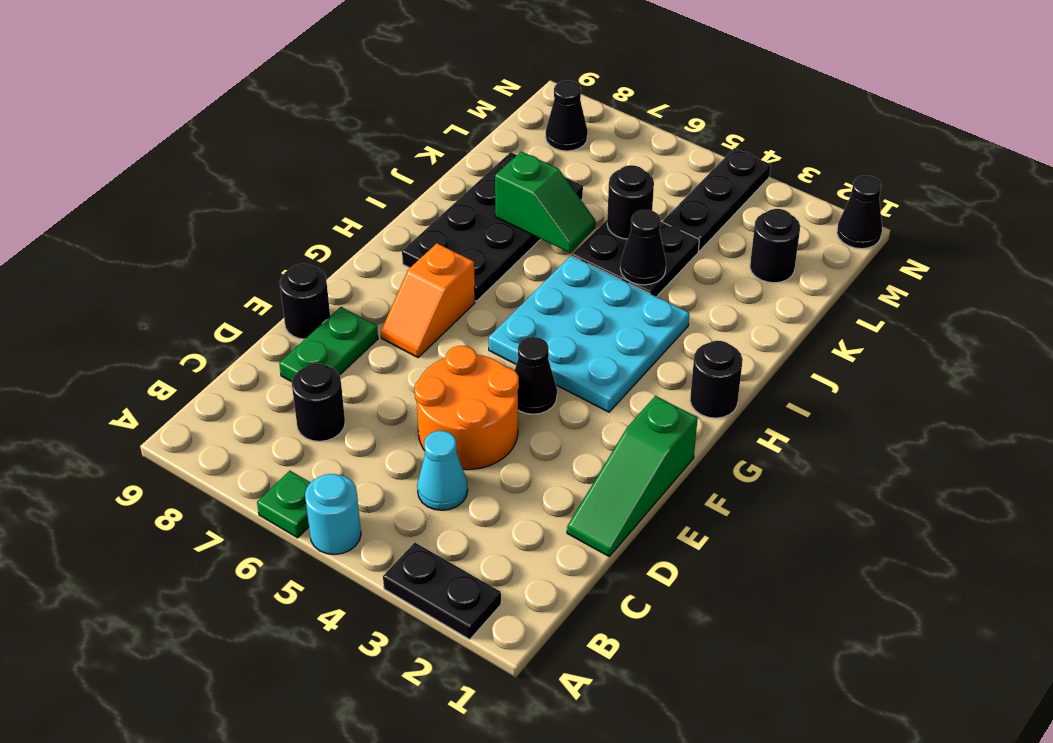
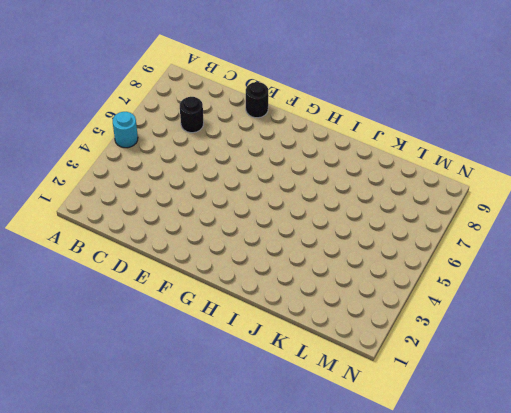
none -> black 1x2 plate [383,543,501,639]
none -> green 1x1 plate [257,471,311,538]
none -> cyan 1x1 cone [417,431,468,510]

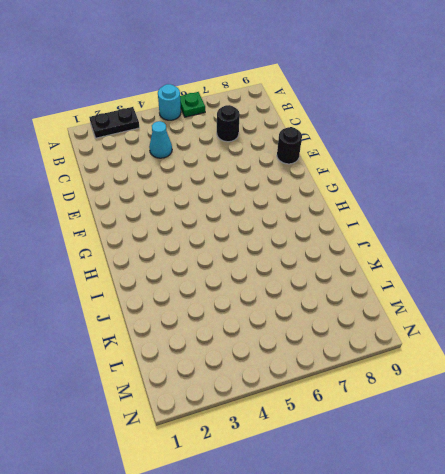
none -> green 1x3 slope [567,396,698,556]
none -> orange 2x2 round brick [414,346,519,470]
none -> green 1x2 plate [279,307,378,382]

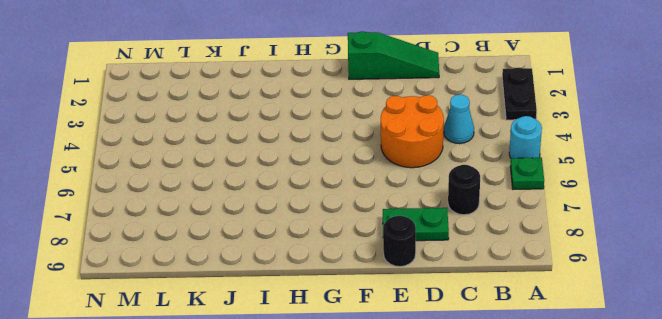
none -> black 1x1 cone [515,337,557,414]
none -> orange 1x2 slope [381,243,475,357]
none -> cyan 3x3 plate [489,256,689,412]

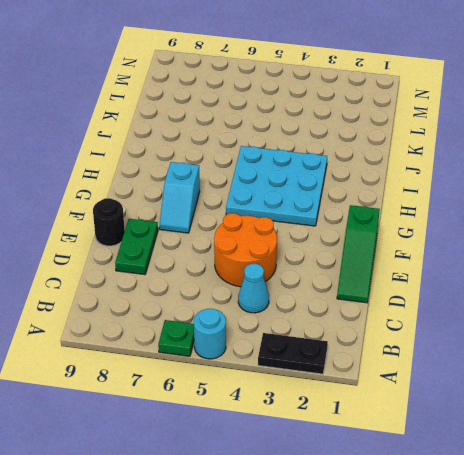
cyan 1x2 slope [160,162,200,233] -> orange 1x2 slope [381,243,475,357]
none -> black 1x1 round brick [292,363,345,441]
none -> black 1x1 cone [515,337,557,414]
none -> black 1x1 round brick [690,341,743,418]

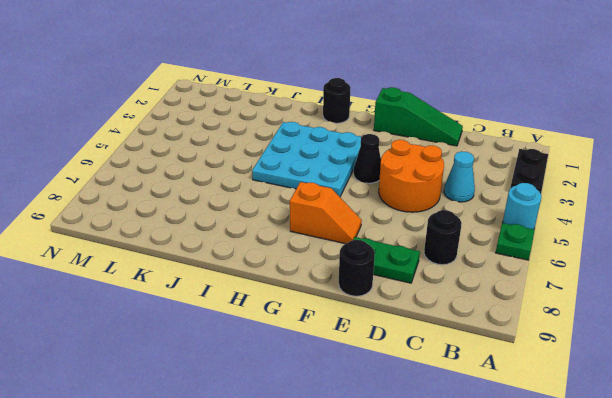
none -> black 2x4 plate [402,152,583,301]
none -> black 2x2 plate [572,220,699,297]
none -> black 1x1 round brick [750,209,800,283]

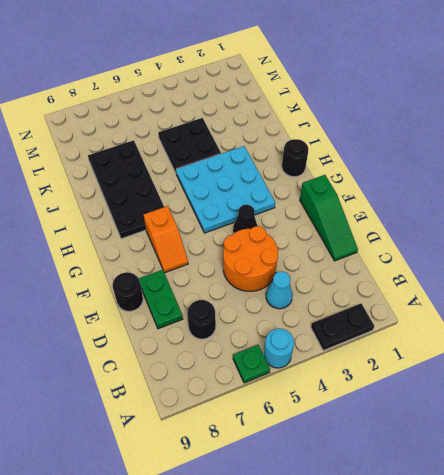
none -> black 1x1 round brick [750,209,800,283]
none -> black 1x3 plate [663,148,771,251]
none -> black 1x1 cone [546,81,588,151]

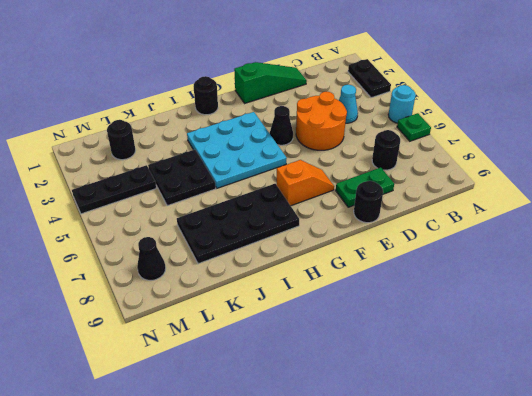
none -> black 1x1 cone [837,176,882,249]
none -> black 1x1 cone [620,210,666,285]
none -> green 1x2 slope [495,152,596,253]

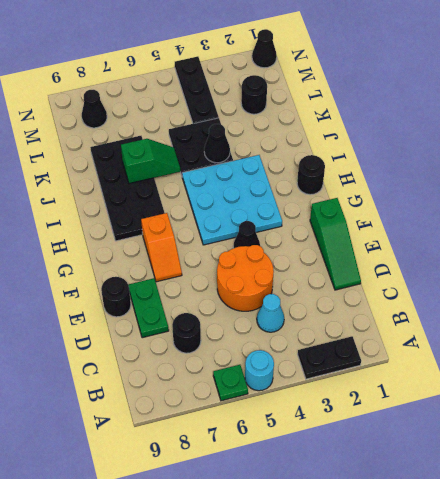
none -> black 1x1 round brick [607,165,654,239]

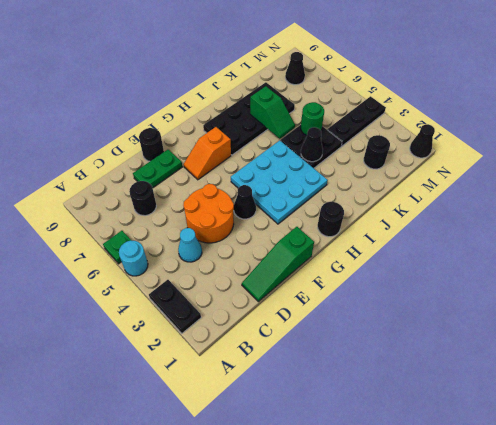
green 1x1 round brick [301,102,324,135] -> black 1x1 round brick [607,165,654,239]

